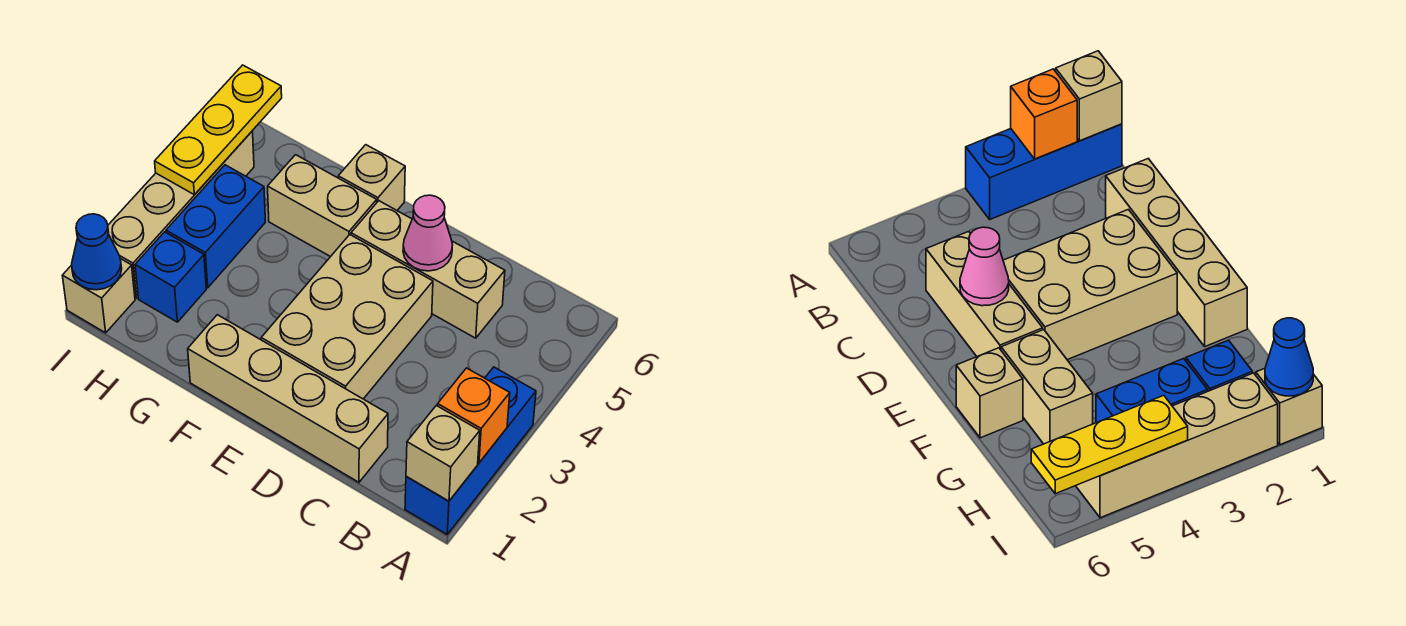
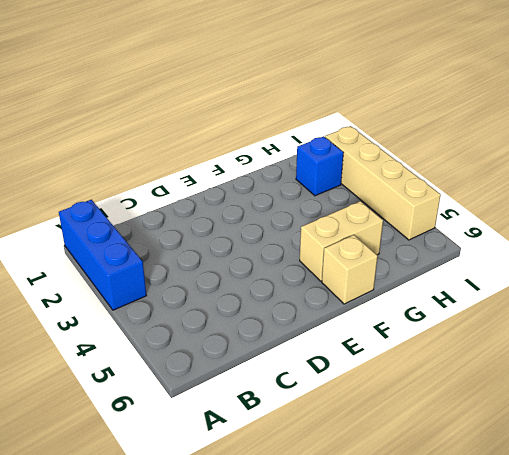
none -> tan 1x4 brick [188,315,388,482]
none -> tan 1x3 brick [351,201,505,338]
none -> tan 2x3 brick [261,235,433,399]

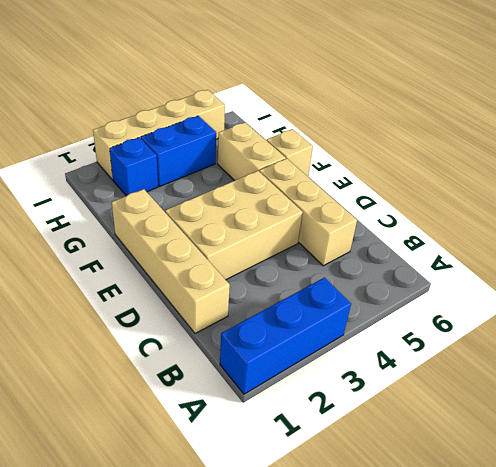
none -> tan 1x1 brick [62,259,135,333]
none -> tan 1x1 brick [406,406,480,501]
none -> orange 1x1 brick [438,368,510,463]

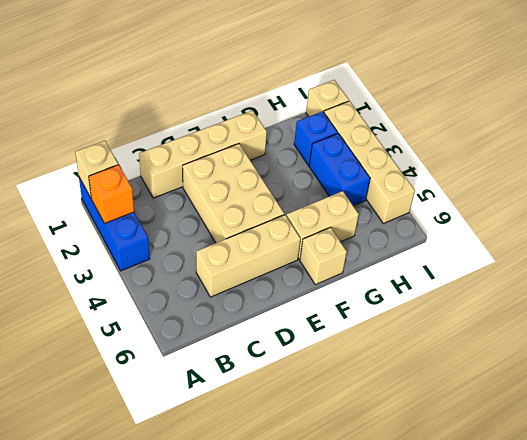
none -> pink 1x1 cone [403,195,453,271]
none -> blue 1x1 cone [72,214,122,290]
none -> yellow 1x3 plate [155,65,282,195]

